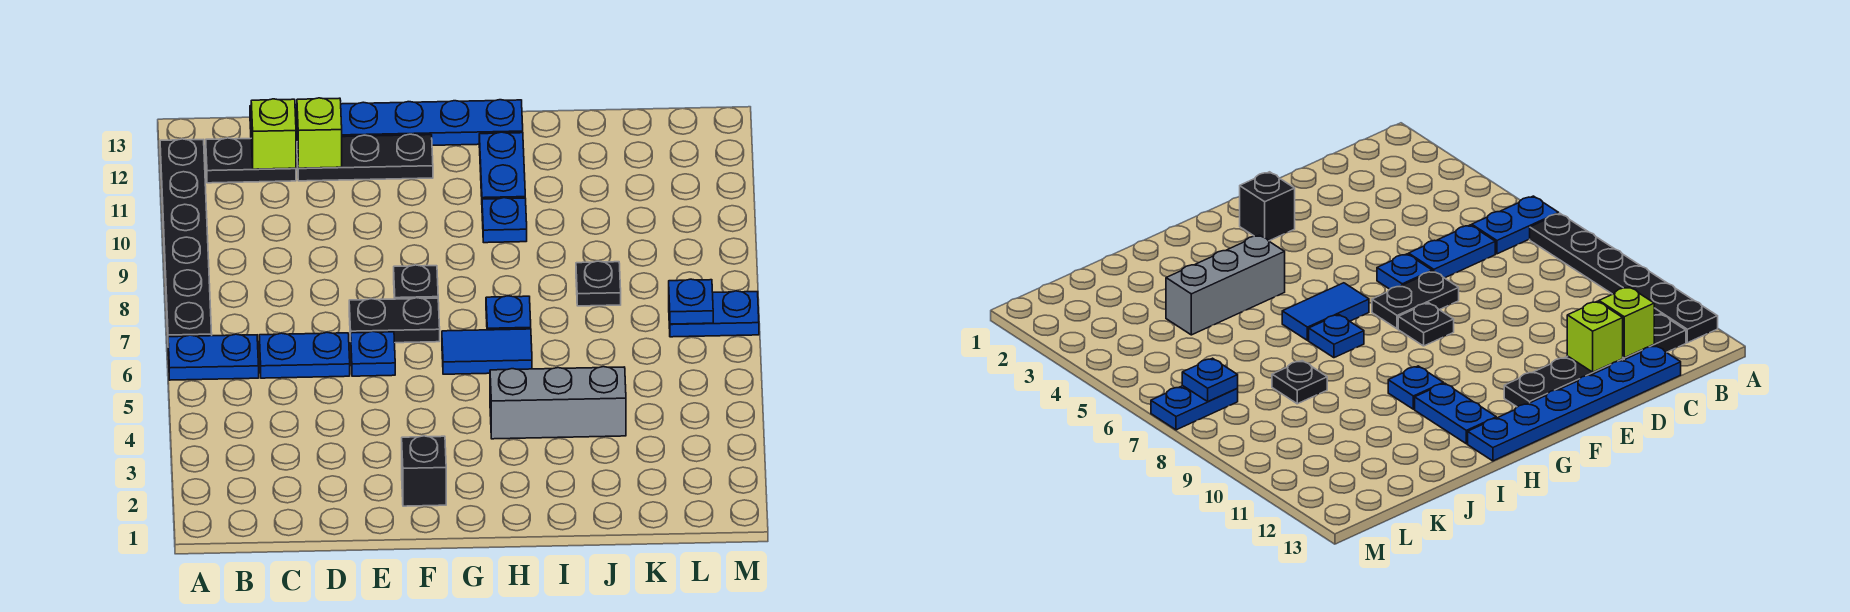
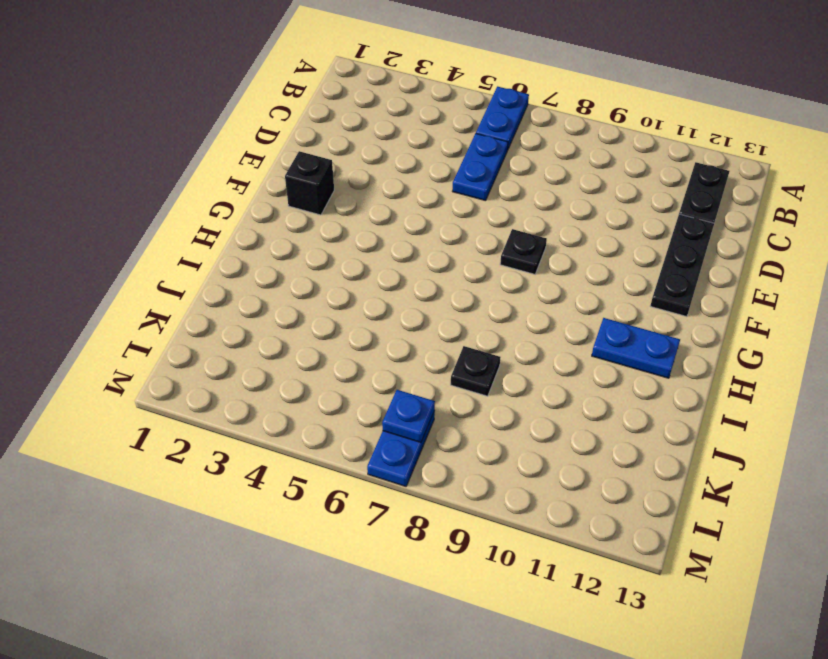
none -> black 1x6 plate [160,139,212,337]
none -> blue 1x6 plate [250,100,523,148]
none -> blue 1x1 plate [351,331,395,376]

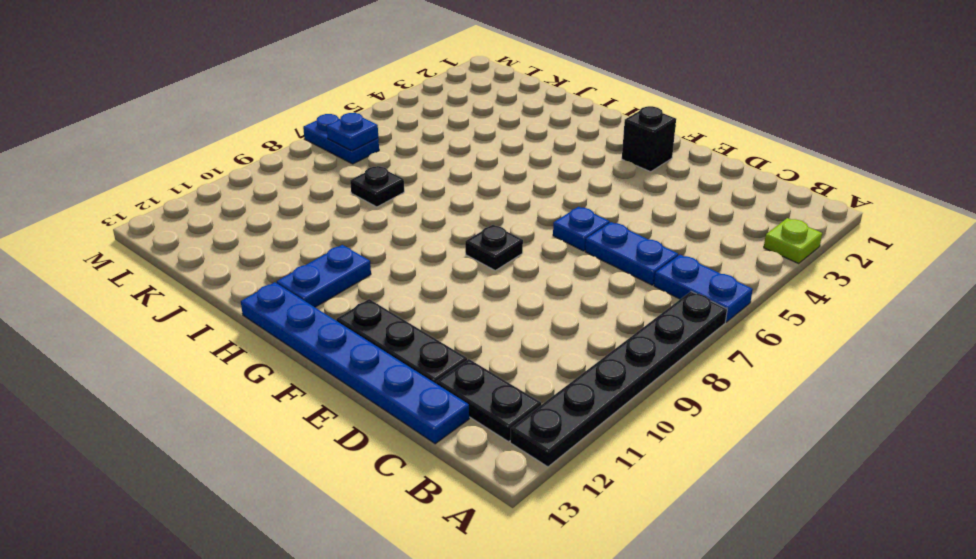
lime 1x1 plate [764,218,822,263] -> none
none -> black 1x2 plate [349,298,440,343]
none -> blue 1x2 tile [442,329,532,374]
none -> grey 1x3 brick [490,367,626,439]

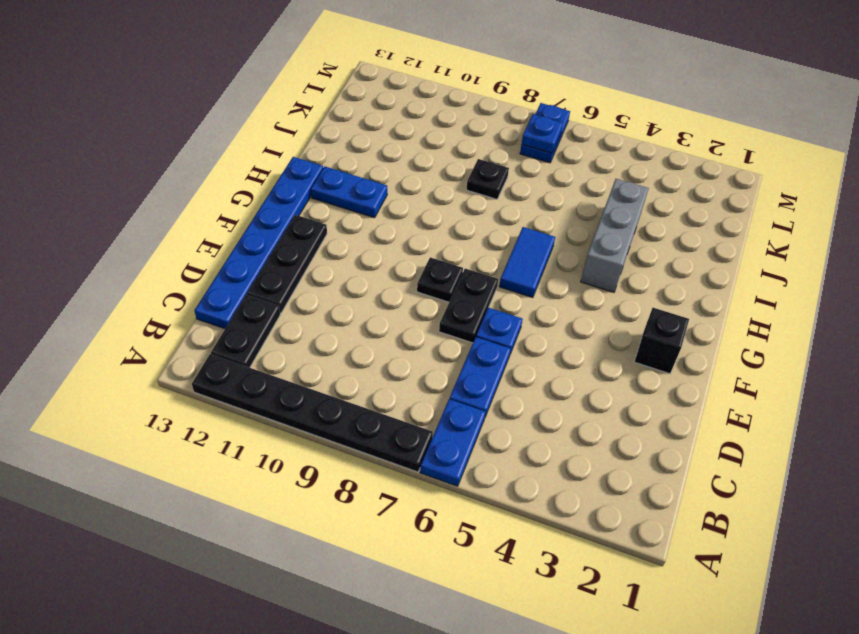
none -> blue 1x1 plate [486,296,531,330]
none -> blue 1x1 plate [482,198,527,243]
none -> lime 1x1 brick [251,99,296,169]

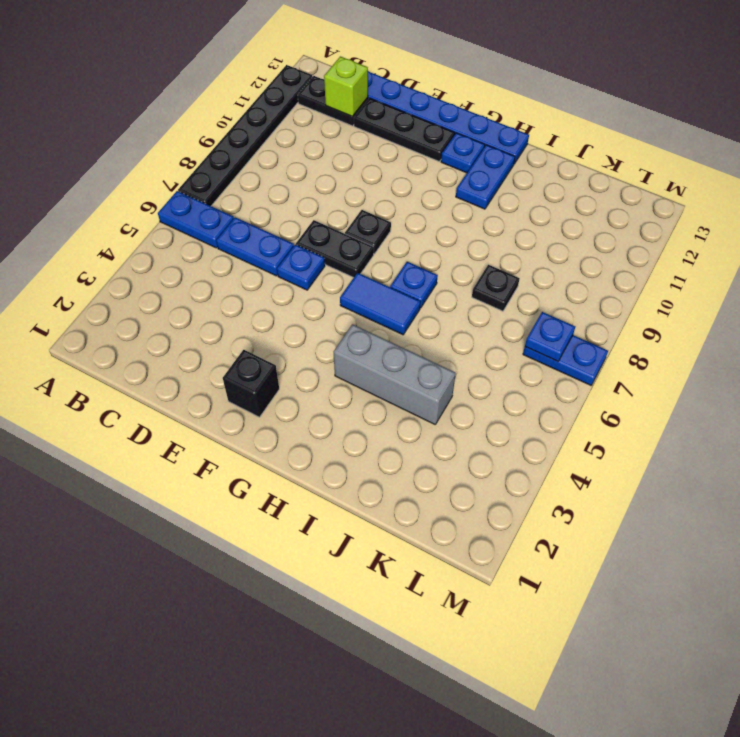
blue 1x1 plate [441,133,485,173] -> blue 1x1 plate moved to [482,198,527,243]
none -> lime 1x1 brick [297,98,342,168]

